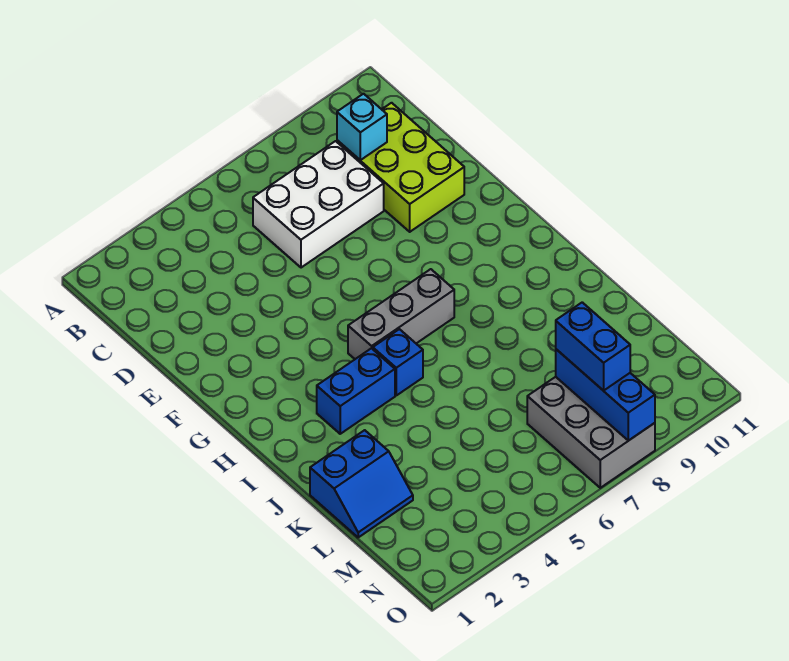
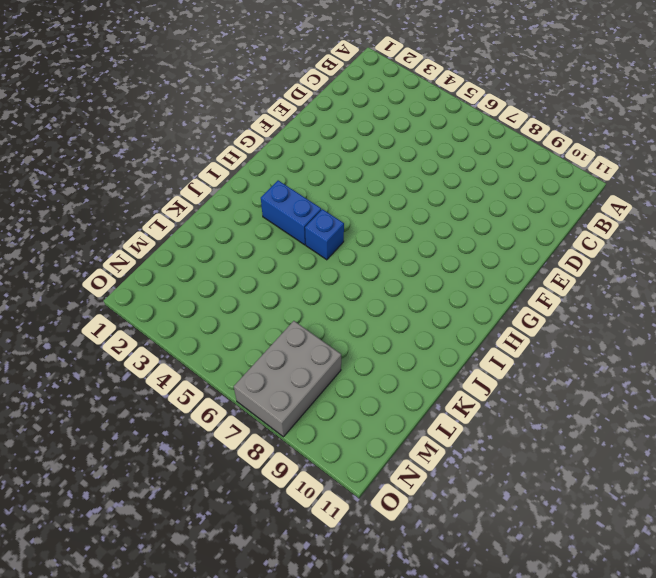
none -> white 2x3 brick [253,141,384,268]
none -> lime 2x3 brick [337,103,464,232]

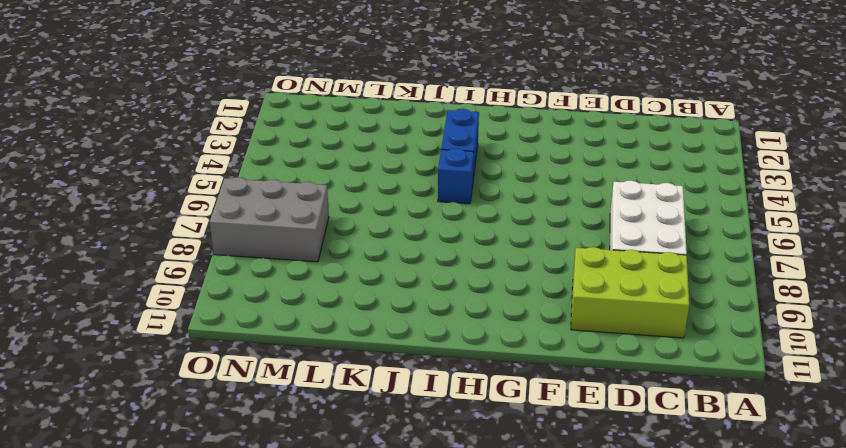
none -> grey 1x3 brick [348,269,454,359]
none -> blue 2x2 slope [310,430,413,537]

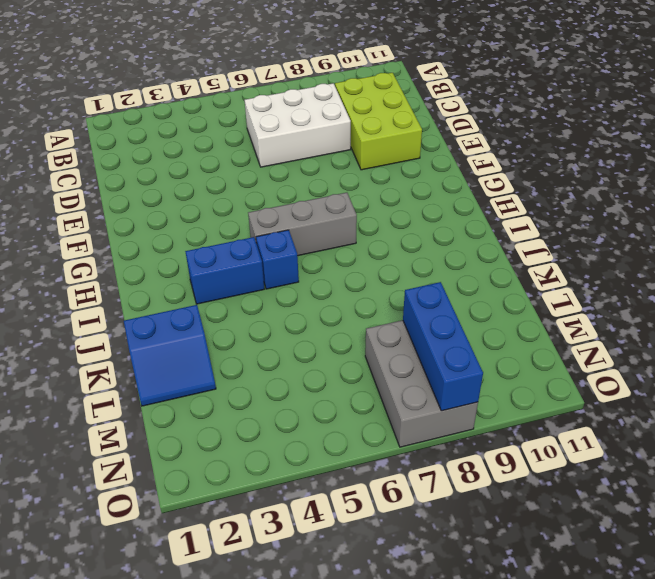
none -> cyan 1x1 brick [337,94,387,160]
none -> blue 1x2 brick [556,302,630,391]

